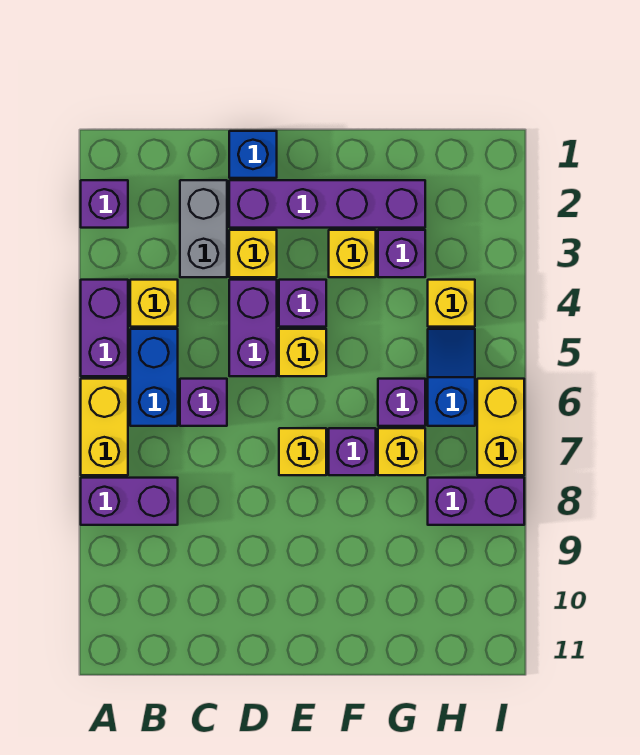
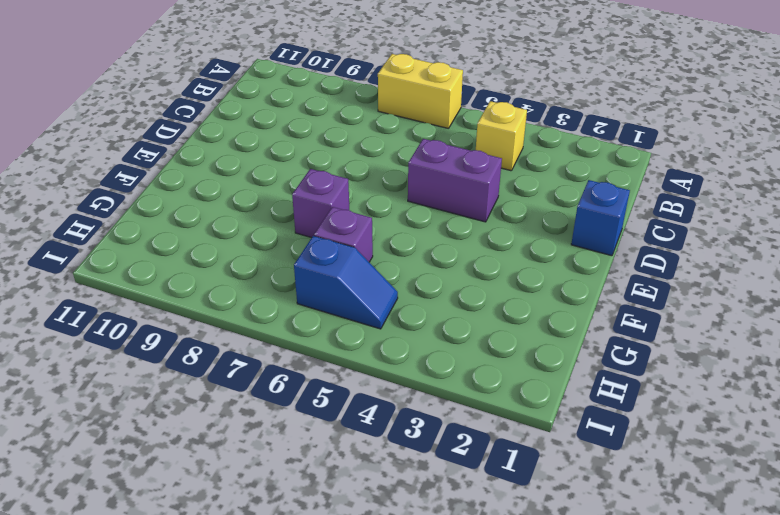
none -> purple 1x1 brick [81,180,128,228]
none -> purple 1x2 brick [81,280,128,376]
none -> purple 1x2 brick [81,478,178,525]

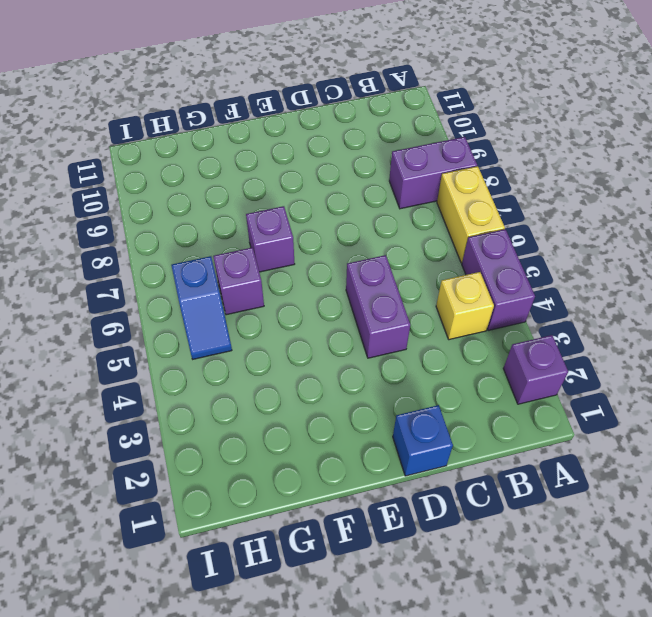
none -> blue 1x2 brick [130,329,178,426]
none -> grey 1x2 brick [180,180,227,277]
none -> purple 1x1 brick [180,379,227,426]

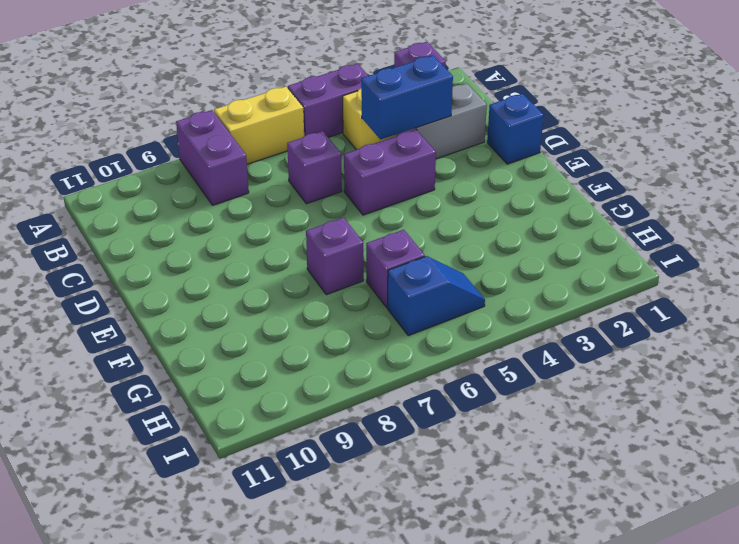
blue 1x2 brick [361,55,453,140] -> blue 1x2 brick moved to [130,329,178,426]
none -> purple 1x4 brick [229,180,425,228]
none -> yellow 1x1 brick [229,230,277,277]
none -> purple 1x1 brick [279,280,326,327]

